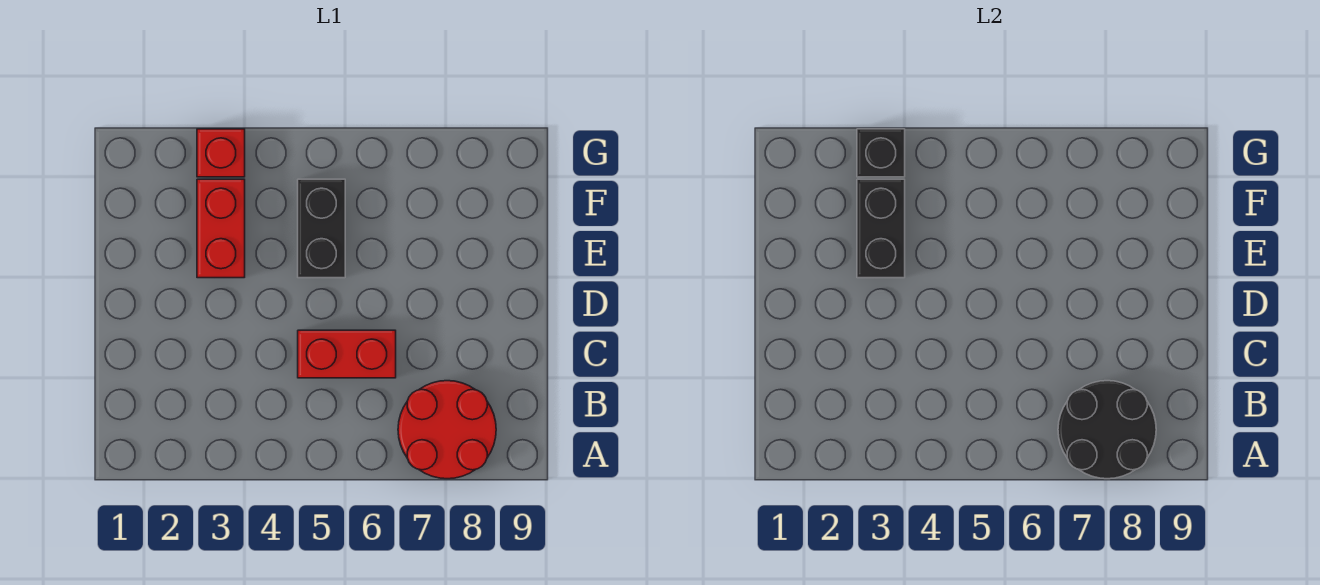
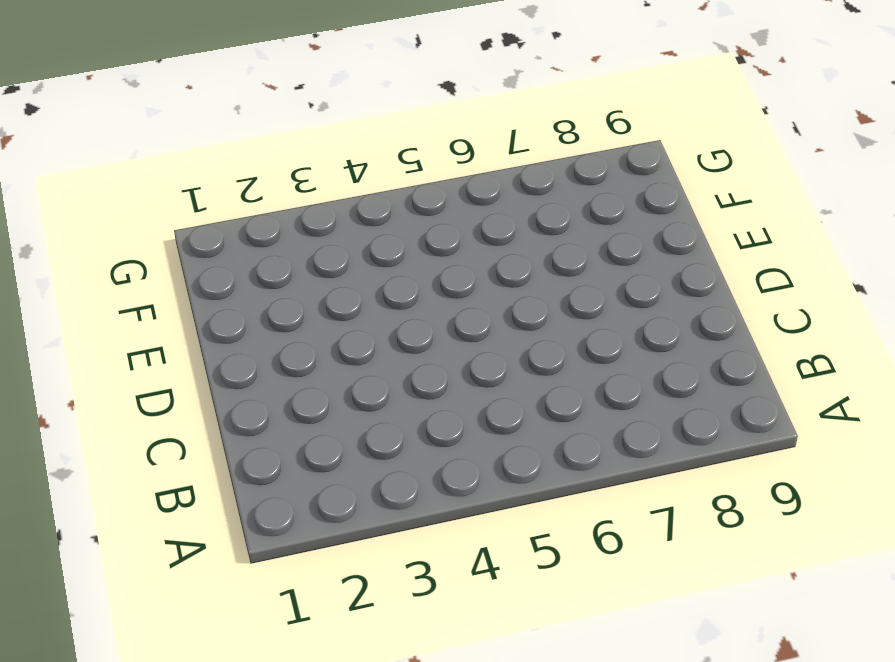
none -> red 2x2 round brick [398,381,496,479]
none -> red 1x2 brick [298,330,396,378]

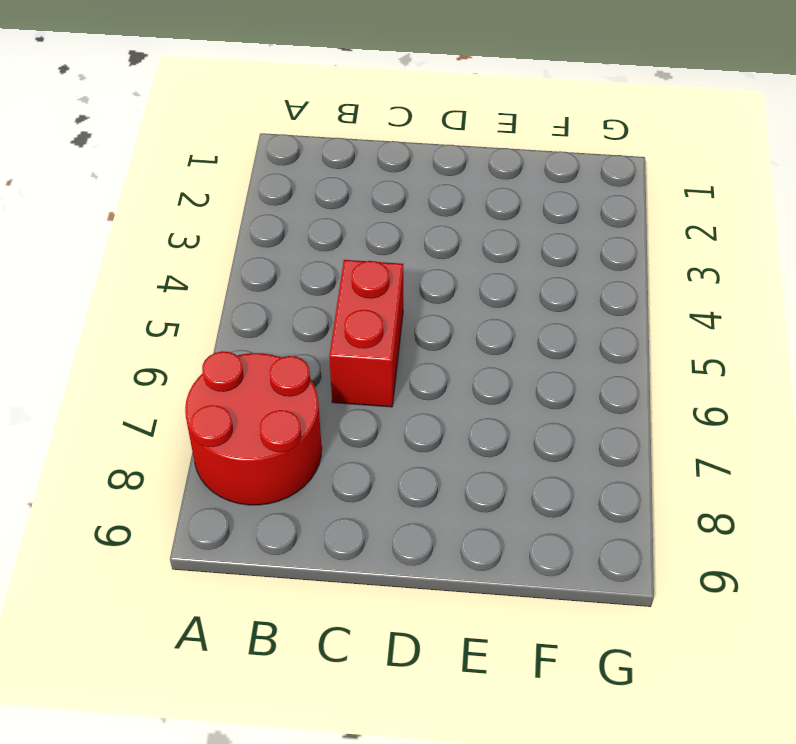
none -> red 1x2 brick [197,179,245,278]
none -> black 1x2 brick [298,179,345,278]

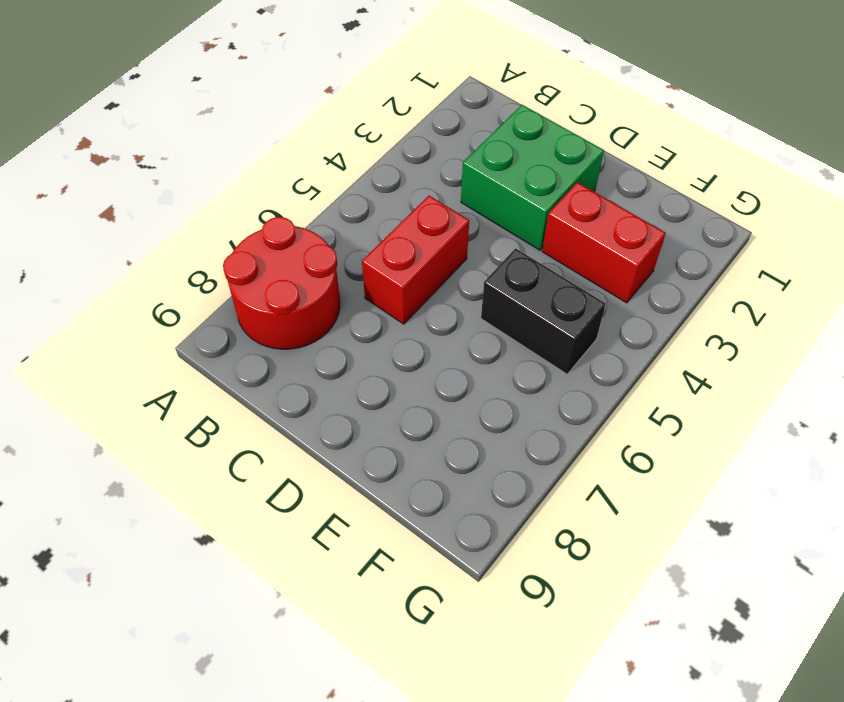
green 2x2 brick [461,105,604,250] -> none
none -> red 1x1 brick [197,129,245,177]
none -> black 2x2 round brick [1058,381,1156,479]

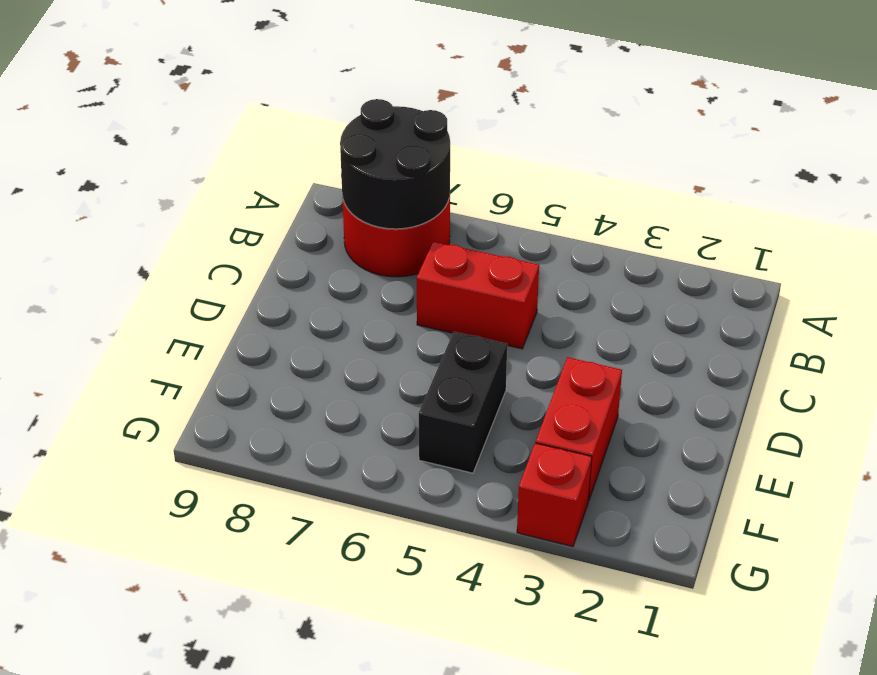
none -> black 1x2 brick [857,179,905,278]
none -> black 1x1 brick [857,129,905,177]

